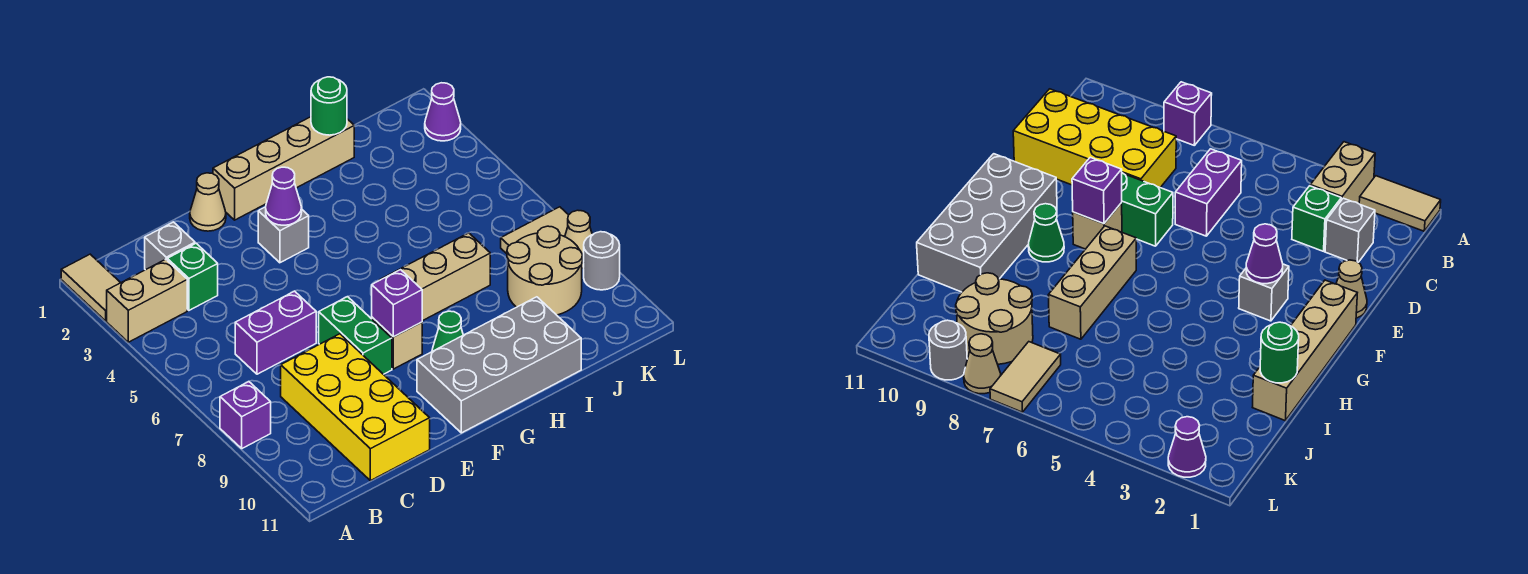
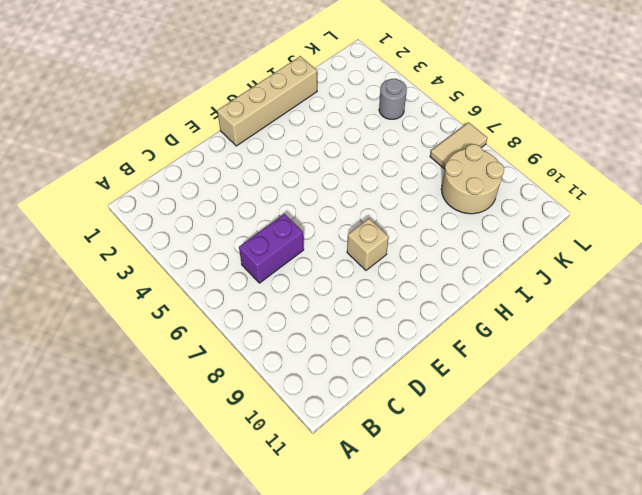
grey 1x1 round brick [379,79,407,119] -> grey 1x1 round brick moved to [584,232,620,290]
none -> tan 1x2 tile [61,254,121,321]
none -> tan 1x2 brick [107,259,187,342]
none -> purple 1x1 brick [220,382,271,448]

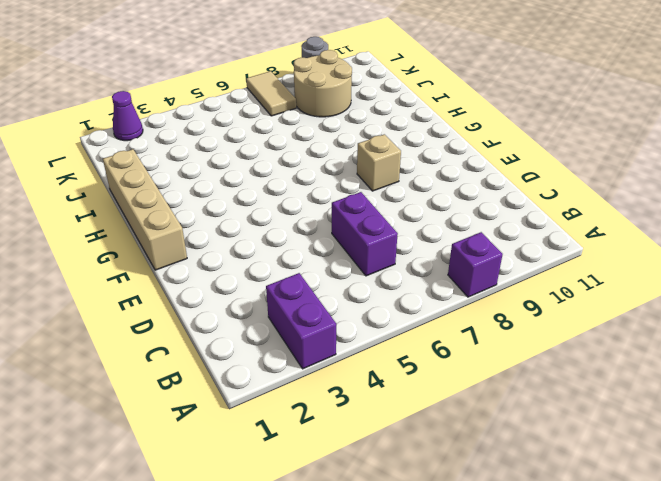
purple 1x2 brick [266,273,336,369] -> tan 1x2 brick [107,259,187,342]
none -> tan 1x2 tile [61,254,121,321]
none -> grey 1x1 brick [145,222,195,270]
none -> green 1x1 brick [167,243,218,310]

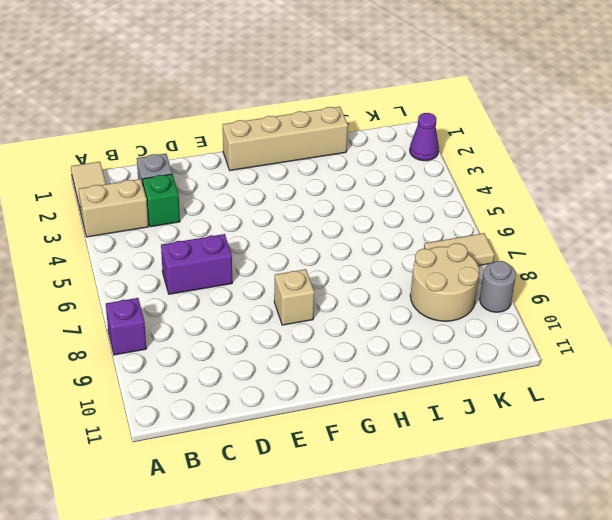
none -> yellow 2x4 brick [281,334,430,481]
none -> tan 1x1 cone [190,173,226,231]
none -> green 1x2 brick [319,297,392,374]

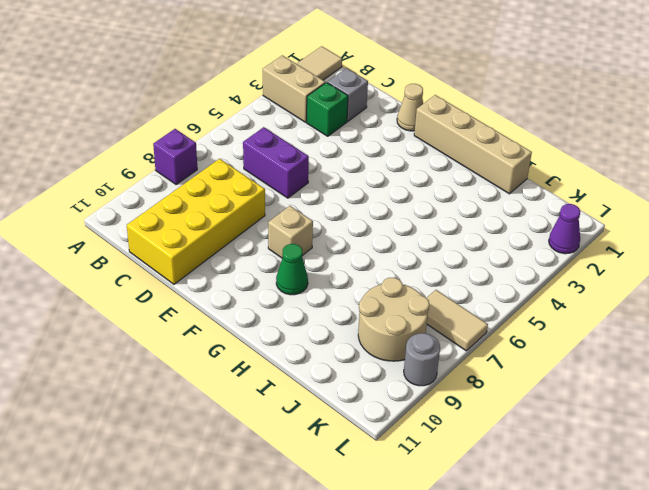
none -> green 1x2 brick [319,297,392,374]
none -> grey 1x1 brick [258,207,309,263]
none -> grey 2x4 brick [417,297,581,433]

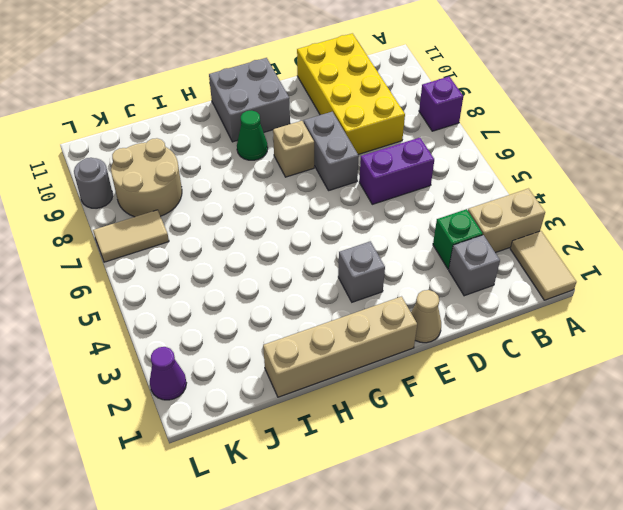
grey 1x2 brick [304,112,359,191] -> green 1x2 brick [319,297,392,374]
grey 2x2 brick [209,58,290,142] -> grey 2x4 brick [417,297,581,433]
none -> tan 1x3 brick [380,233,490,321]
none -> tan 1x1 cone [565,210,592,268]
none -> purple 1x1 cone [266,167,302,225]

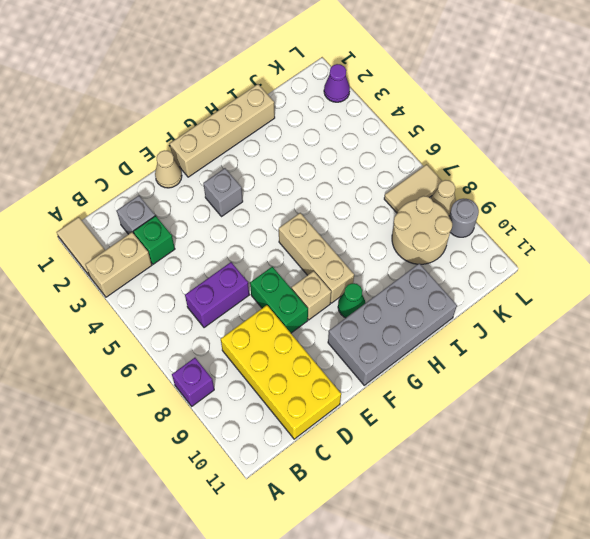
tan 1x3 brick [279,213,354,303] -> tan 1x3 brick turned to [380,233,490,321]
none -> purple 1x1 cone [266,167,302,225]
none -> purple 1x1 brick [372,270,422,337]
none -> green 1x1 round brick [311,77,347,135]

